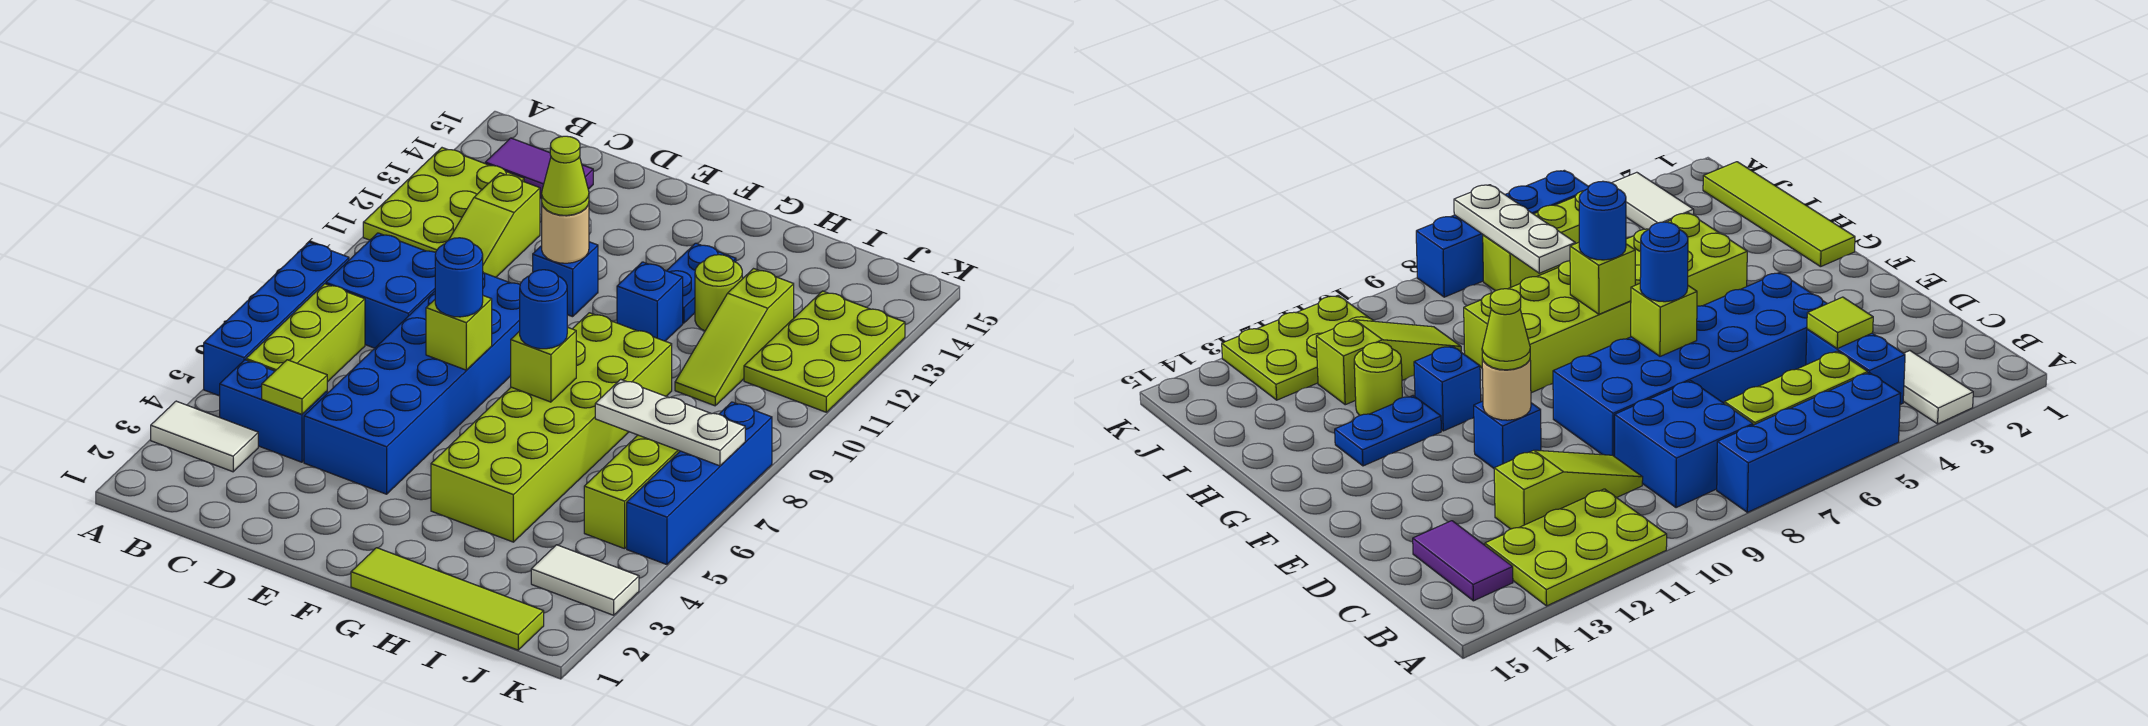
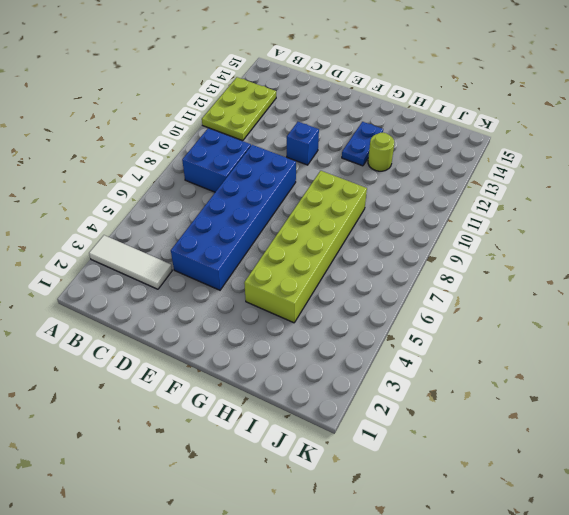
white 1x3 tile [89,235,172,289] -> white 1x2 tile [151,401,258,472]
none -> blue 1x4 brick [204,242,349,396]
none -> blue 1x2 brick [220,360,327,462]
none -> lime 1x3 brick [246,284,365,382]

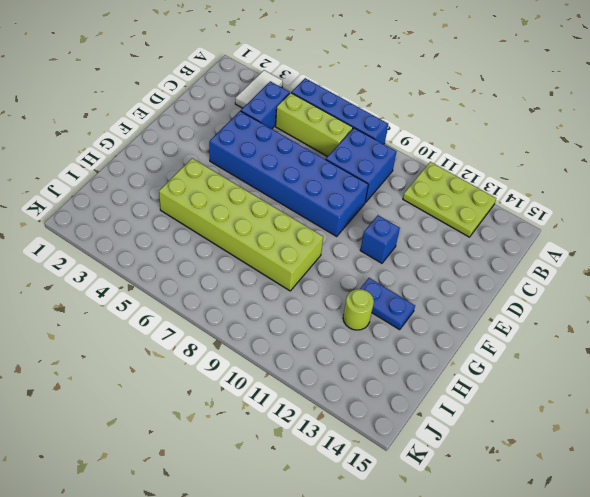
none -> purple 1x2 tile [485,138,593,199]
none -> lime 1x3 slope [449,173,540,277]
none -> lime 1x4 tile [351,548,544,650]

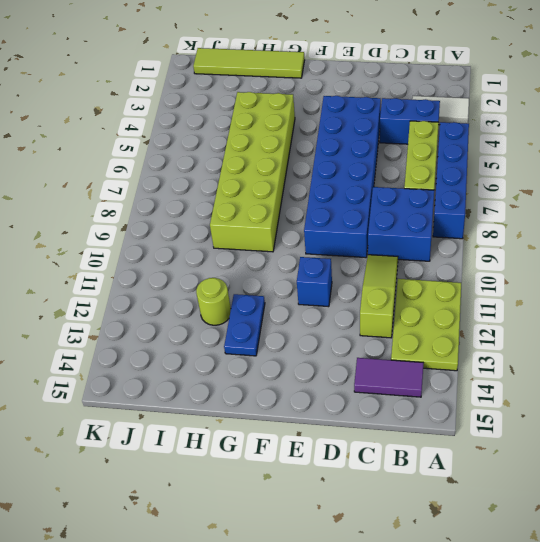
none -> blue 1x1 brick [617,262,683,341]
none -> lime 1x3 slope [675,269,794,406]
none -> white 1x2 tile [531,545,639,615]

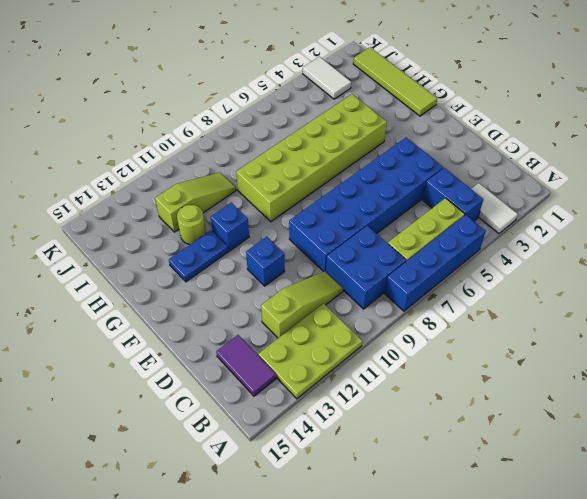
none -> lime 1x3 brick [584,435,680,549]
none -> lime 2x3 plate [744,291,905,412]
none -> blue 1x4 brick [627,402,772,565]

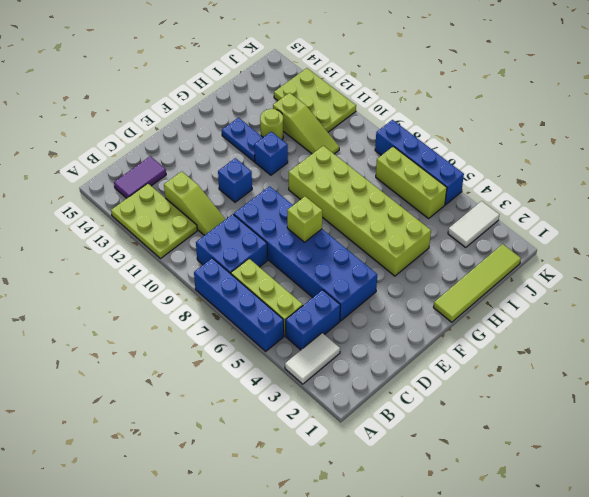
none -> lime 1x1 tile [262,360,327,414]
none -> tan 1x1 round brick [542,204,589,263]
none -> lime 1x1 brick [511,327,576,402]

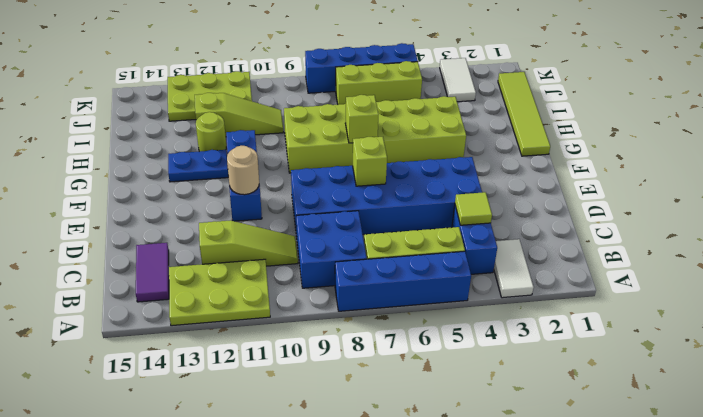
none -> white 1x3 plate [595,379,745,466]
none -> blue 1x1 round brick [435,238,483,317]
none -> lime 1x1 cone [542,136,589,215]

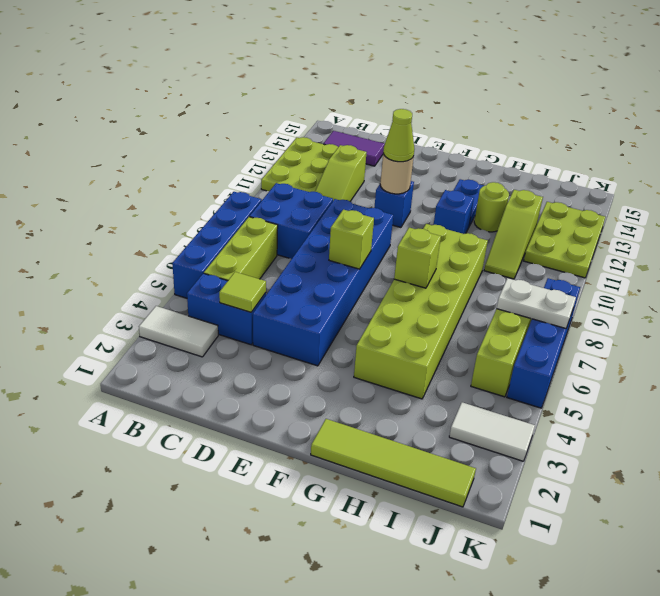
white 1x2 plate [497,278,576,328] -> white 1x3 plate [595,379,745,466]
none -> blue 1x1 round brick [435,238,483,317]
none -> blue 1x1 round brick [520,270,567,349]

